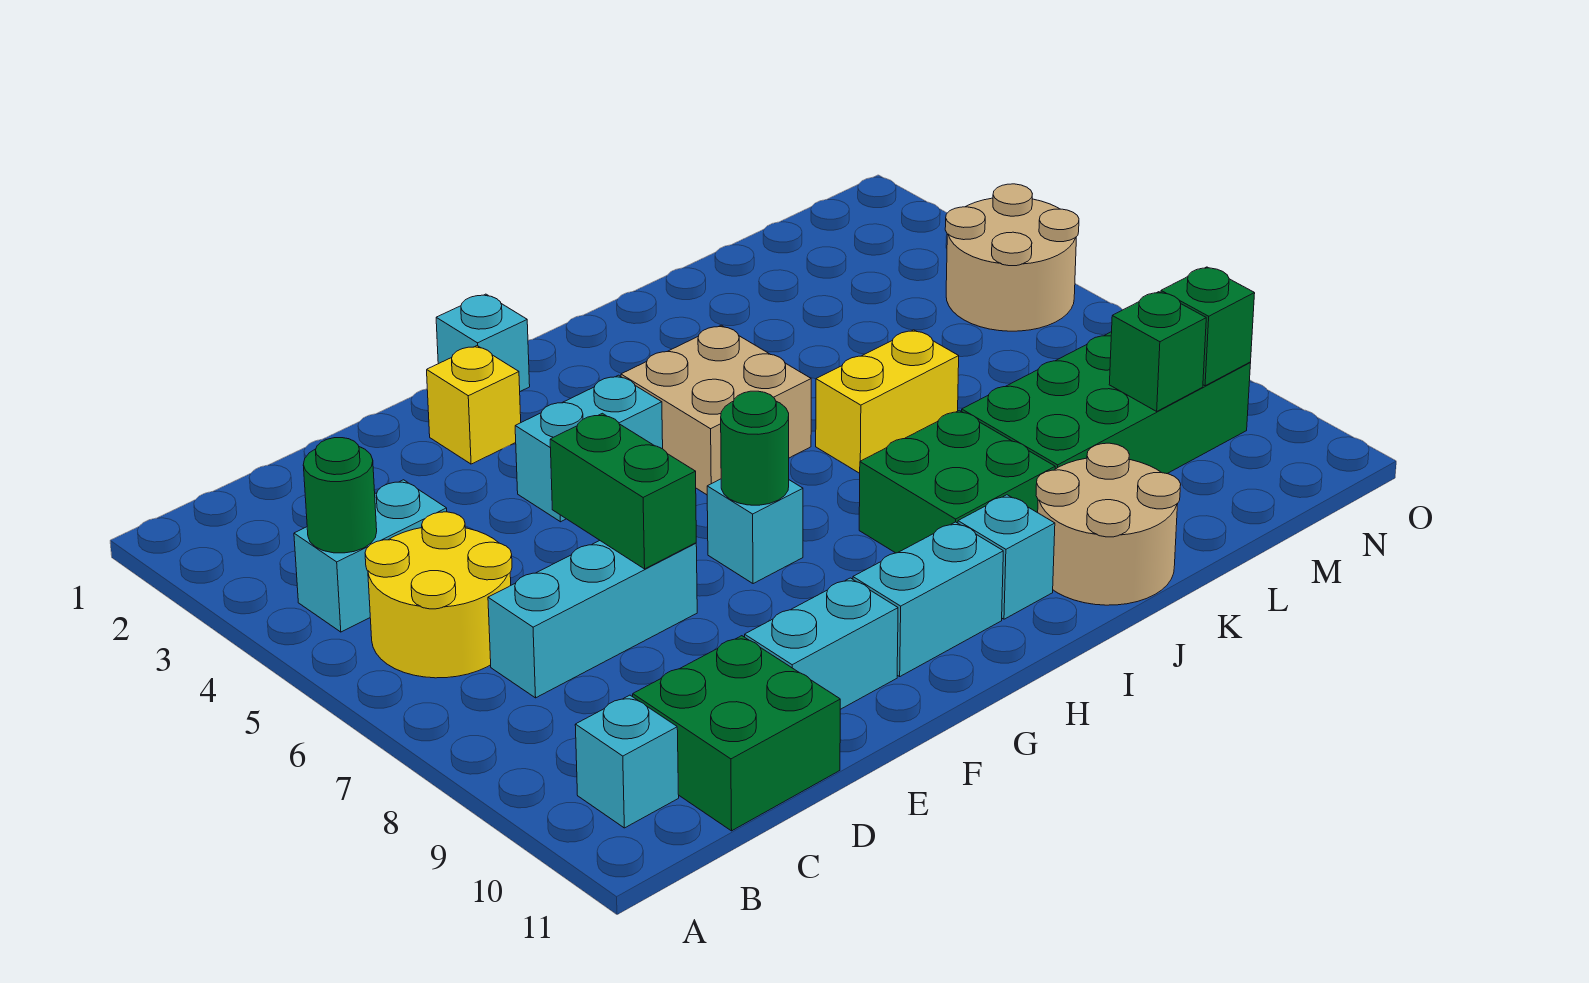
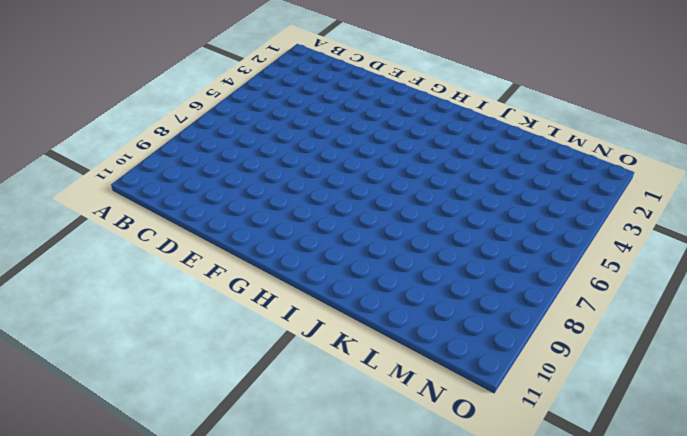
none -> cyan 1x2 brick [294,480,447,632]
none -> yellow 2x2 round brick [365,512,512,678]
none -> cyan 1x1 brick [575,695,679,828]

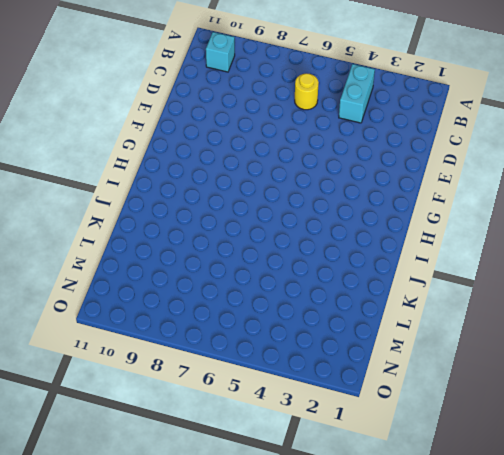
yellow 1x1 round brick [295,74,319,110] -> yellow 2x2 round brick [365,512,512,678]
none -> cyan 1x3 brick [488,541,697,698]
none -> green 2x2 brick [633,636,840,831]
none -> cyan 1x2 brick [745,578,898,709]

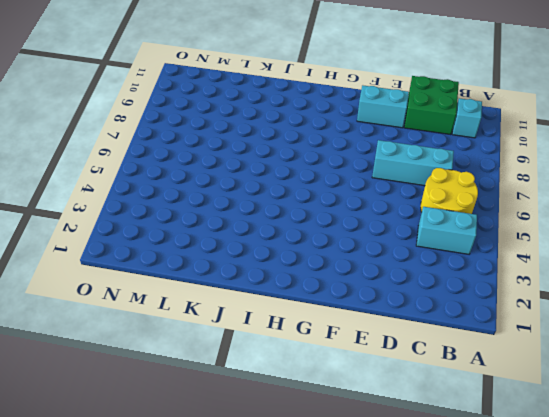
none -> yellow 1x1 brick [427,346,521,464]
none -> cyan 1x2 brick [515,375,663,522]
none -> cyan 1x1 brick [436,294,530,392]

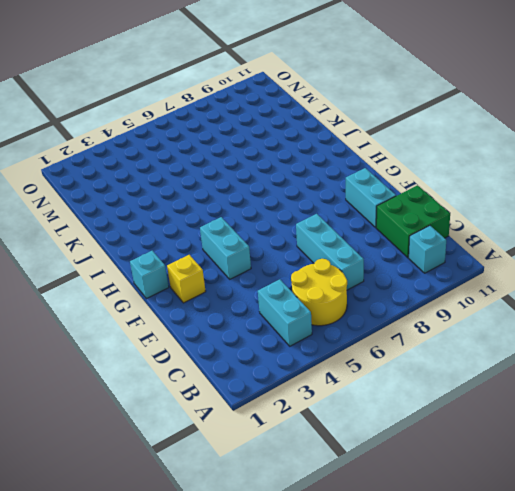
none -> cyan 1x1 brick [707,479,803,584]
none -> cyan 1x2 brick [853,522,1003,676]
none -> tan 2x2 brick [621,325,811,495]

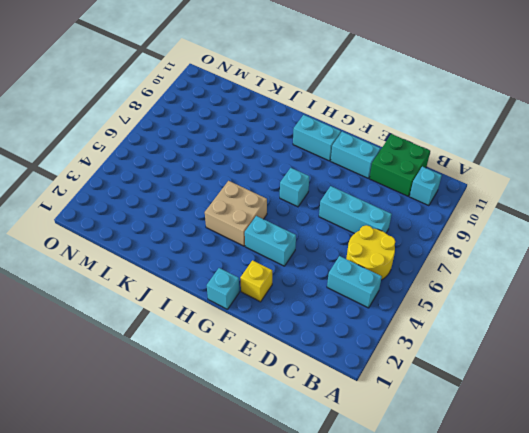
none -> green 2x2 brick [859,410,1055,553]
none -> cyan 1x1 brick [958,495,1055,619]
none -> yellow 1x2 brick [816,330,959,473]

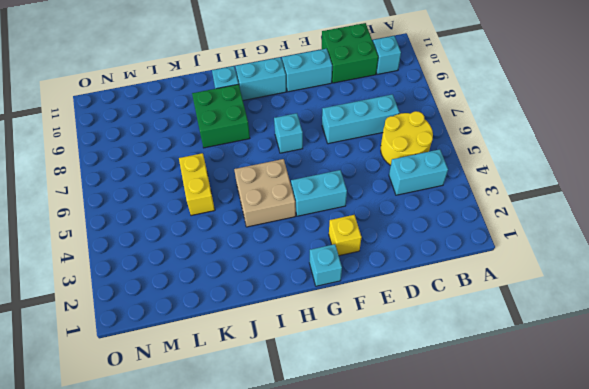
yellow 1x2 brick [179,153,215,216] -> yellow 1x2 brick turned to [816,330,959,473]
none -> tan 2x2 round brick [1036,443,1181,605]
none -> green 2x4 brick [962,332,1251,474]
none -> tan 2x2 round brick [945,184,1079,331]

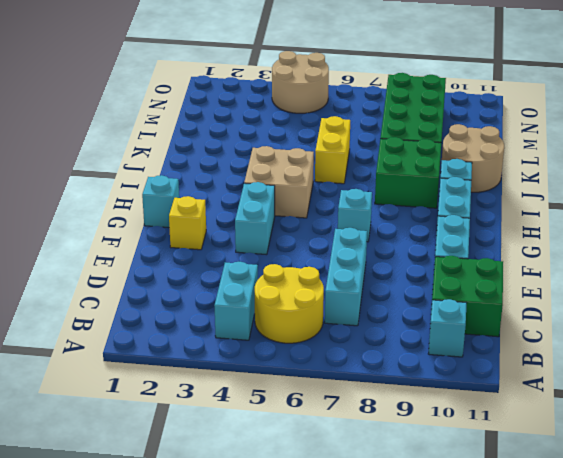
none -> green 1x1 round brick [303,438,377,553]
none -> green 1x2 brick [550,413,696,569]
none -> green 1x1 round brick [721,391,789,505]

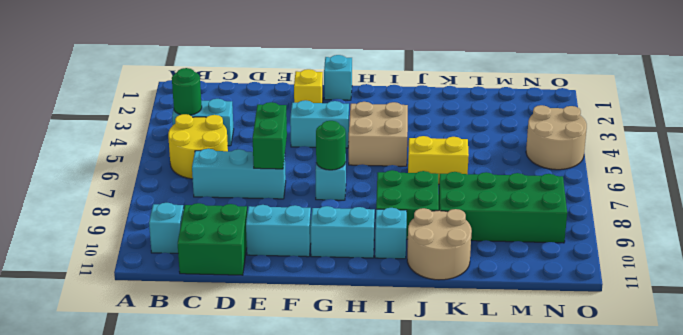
none -> green 1x1 brick [1109,292,1206,411]
none -> green 1x1 brick [1161,267,1255,386]

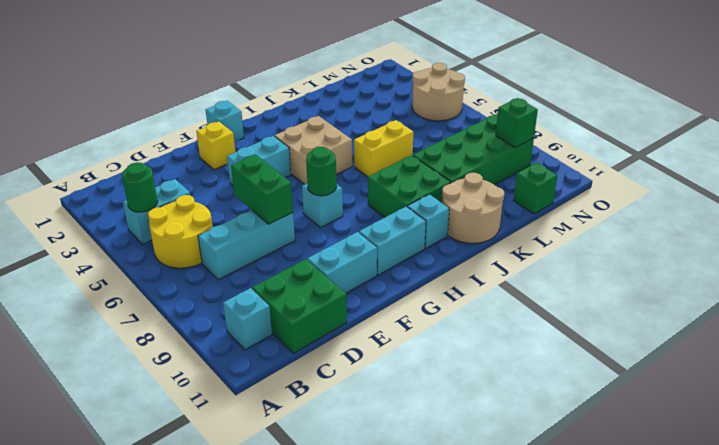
green 1x1 brick [514,162,557,214] -> green 1x1 brick moved to [1109,292,1206,411]

